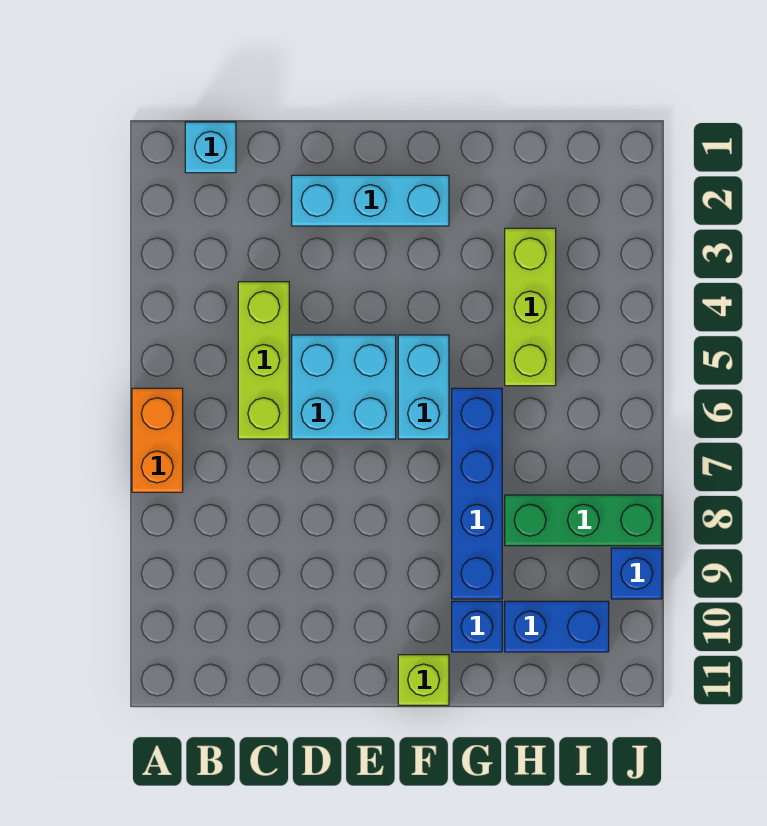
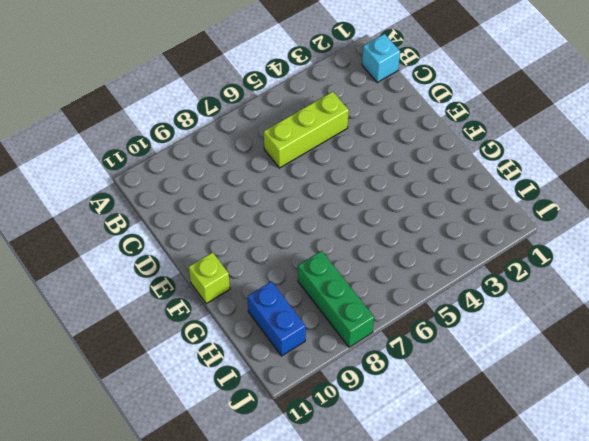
none -> orange 1x2 brick [132,388,183,492]
none -> cyan 1x3 brick [292,175,449,226]
none -> cyan 2x2 brick [292,335,396,439]

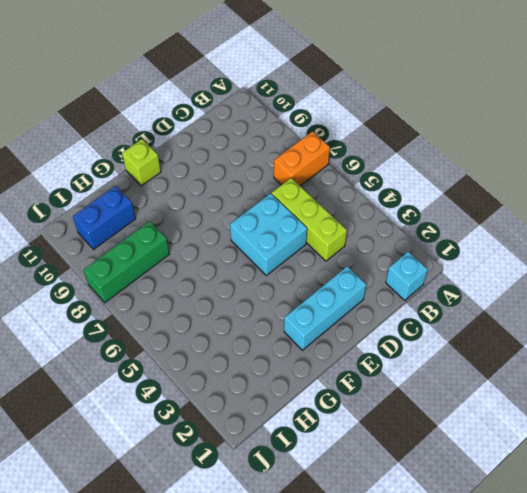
orange 1x2 brick [274,131,330,186] -> orange 1x2 brick turned to [132,388,183,492]
none -> cyan 1x2 brick [398,335,449,439]
none -> blue 1x4 brick [452,388,502,599]
none -> blue 1x1 brick [452,601,502,652]

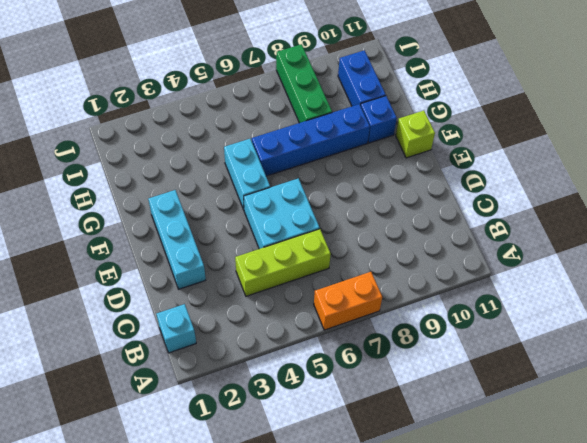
cyan 1x2 brick [224,139,270,210] -> cyan 1x2 brick turned to [398,335,449,439]
none -> lime 1x3 brick [505,228,556,386]
none -> blue 1x1 brick [611,548,662,599]

